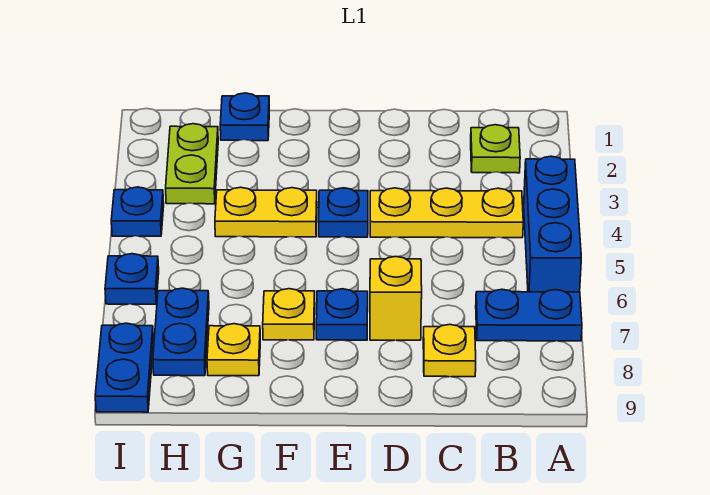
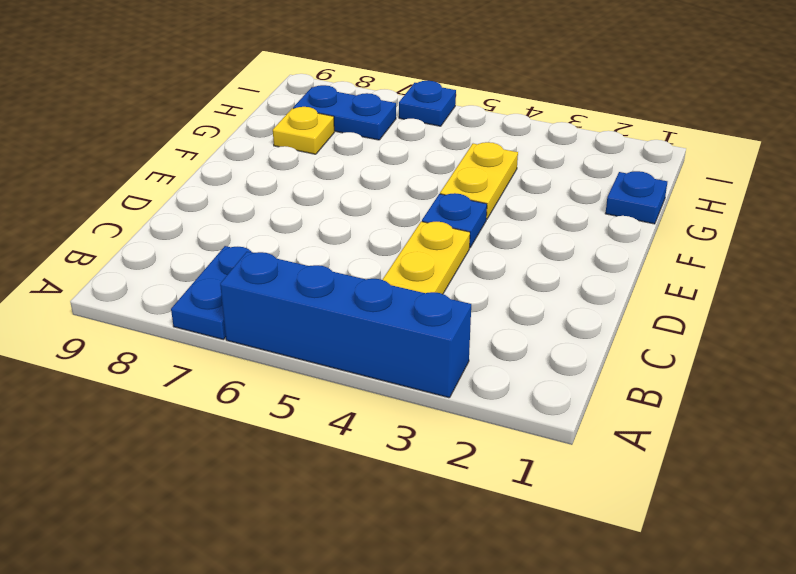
blue 1x4 brick [220,252,471,398] -> blue 1x3 brick [524,156,581,292]
none -> lime 1x1 plate [471,125,520,173]
none -> yellow 1x1 plate [423,324,476,377]
none -> yellow 1x1 brick [370,257,422,340]

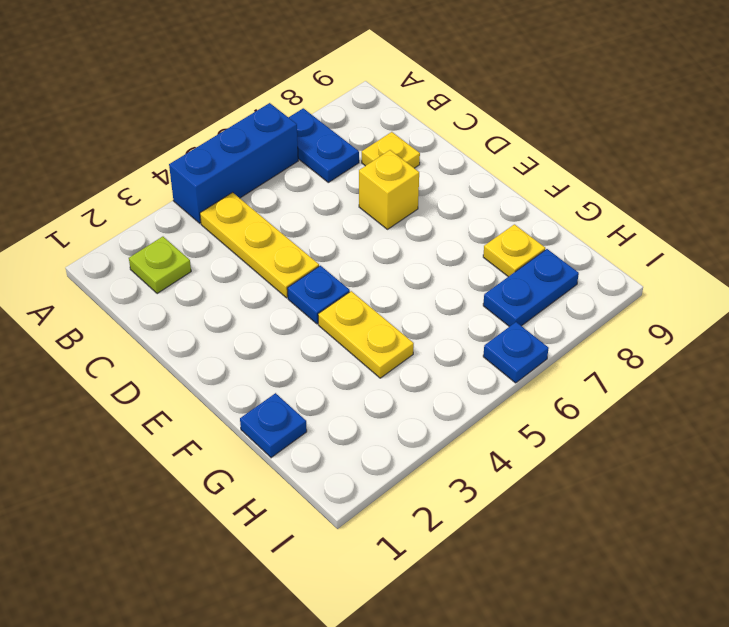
none -> blue 1x1 plate [316,289,368,340]
none -> yellow 1x1 plate [263,289,315,340]
none -> lime 1x2 plate [166,124,218,204]

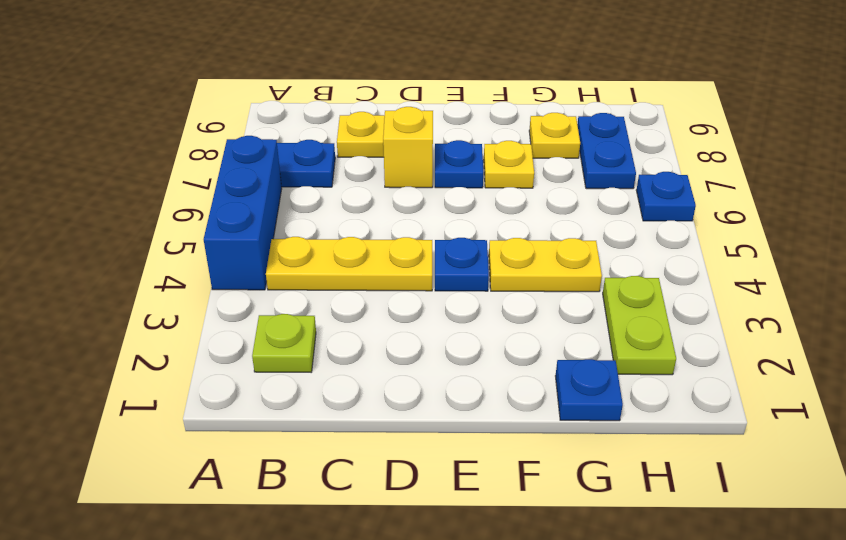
none -> blue 1x1 plate [111,187,164,236]
none -> blue 1x2 plate [95,323,154,412]

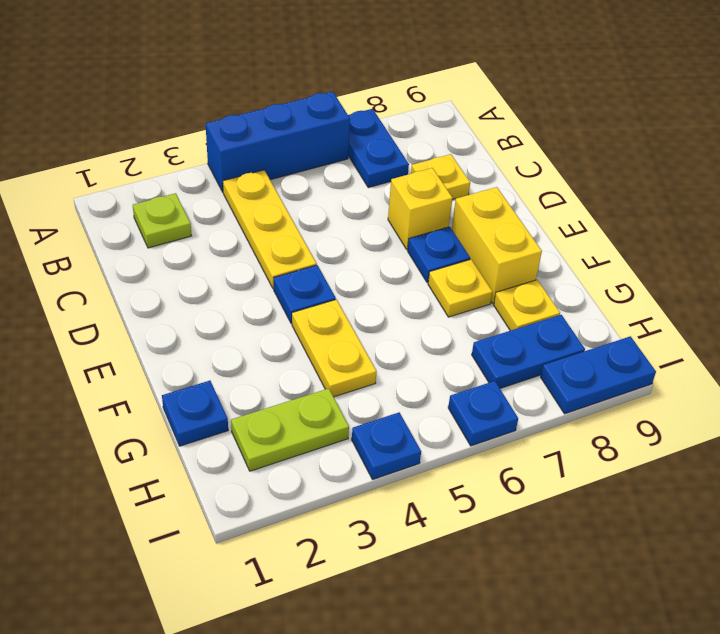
yellow 1x2 brick [452,187,542,303] -> none

